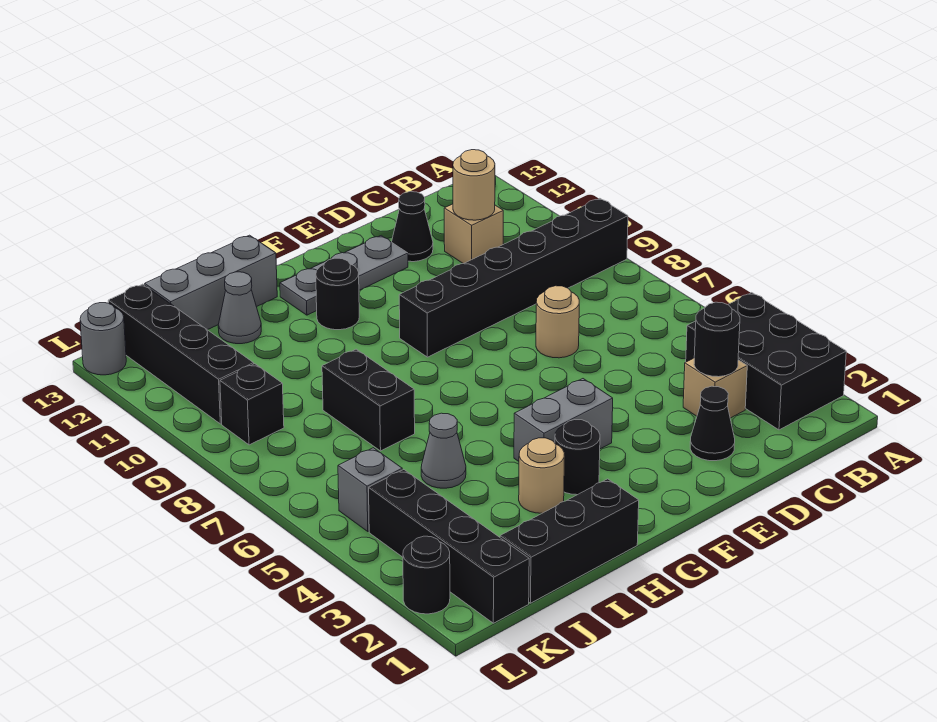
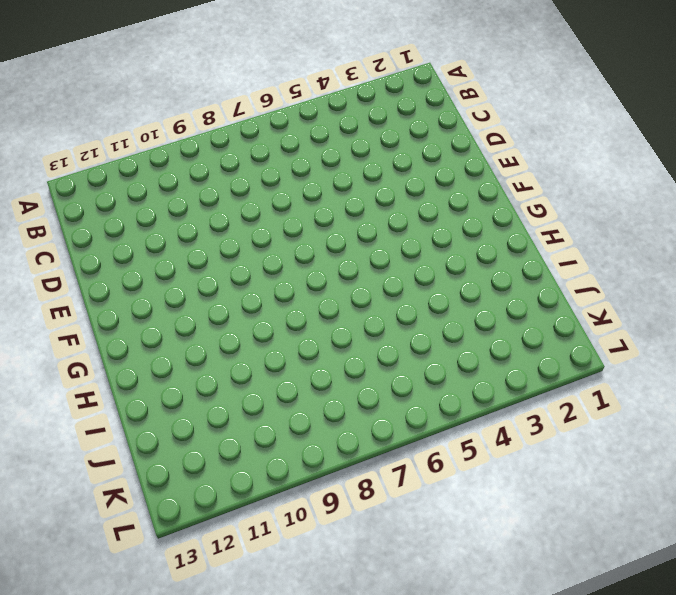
none -> black 2x3 brick [686,293,846,430]
none -> black 1x6 brick [399,198,628,357]
none -> tan 1x1 brick [683,358,747,418]

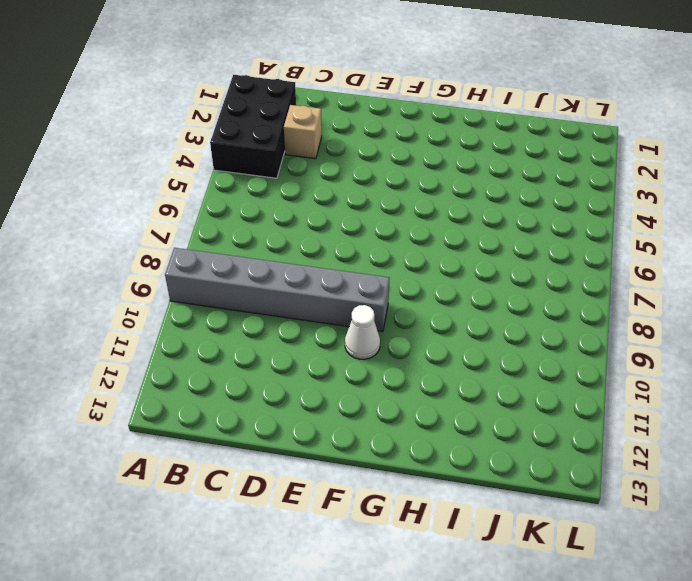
grey 1x6 brick [165,248,389,331] -> black 1x6 brick [399,198,628,357]
white 1x1 cone [345,305,380,359] -> none
none -> tan 1x1 brick [444,204,503,264]
none -> black 1x1 cone [690,386,735,461]
none -> tan 1x1 round brick [536,286,579,358]

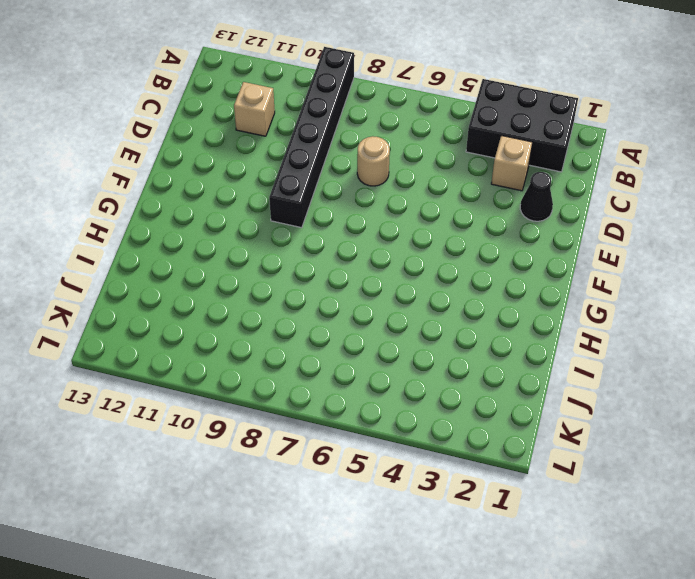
none -> black 1x1 cone [392,192,433,262]
none -> grey 1x3 plate [280,236,408,315]
none -> grey 1x2 brick [514,379,613,461]

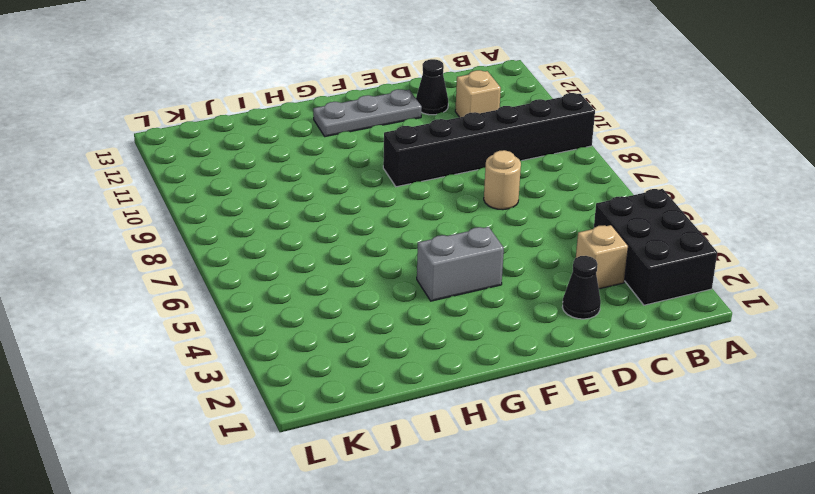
none -> black 1x1 round brick [555,420,600,495]
none -> black 1x1 round brick [316,258,359,330]
none -> black 1x3 brick [500,479,639,603]

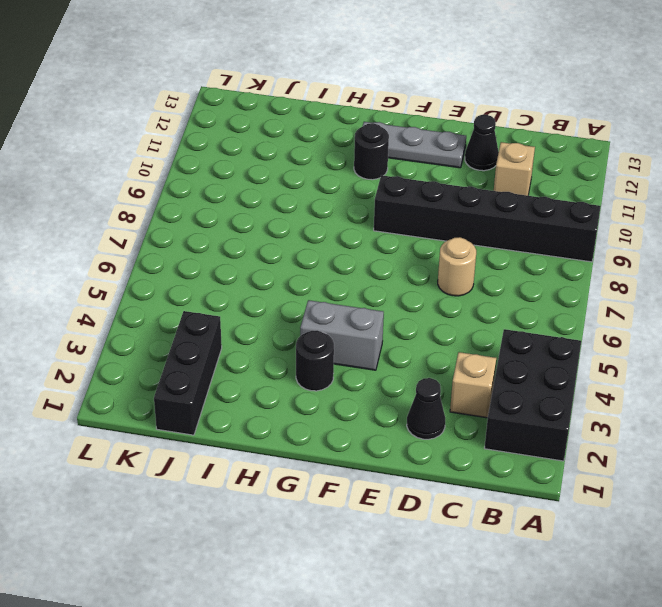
black 1x3 brick [154,311,222,435] -> black 1x3 brick turned to [500,479,639,603]
none -> tan 1x1 round brick [519,438,565,513]
none -> grey 1x3 brick [145,235,277,330]
none -> grey 1x1 cone [421,413,466,488]

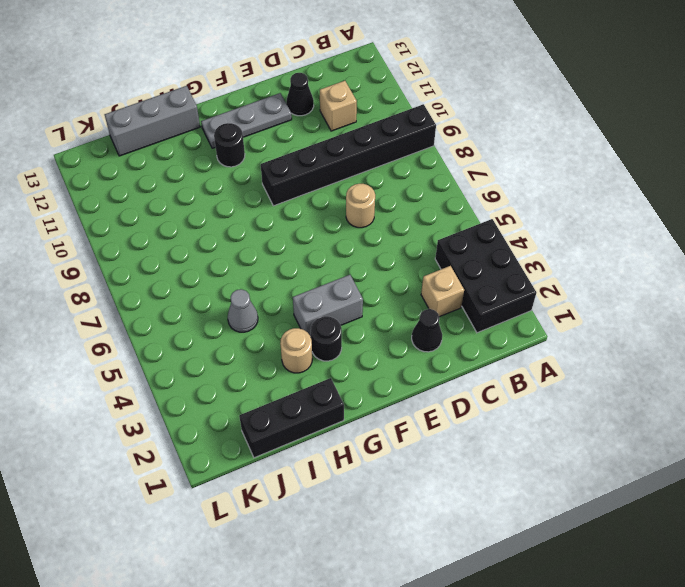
none -> black 1x2 brick [322,349,415,451]
none -> grey 1x1 cone [218,272,261,344]
none -> black 1x4 brick [369,470,529,623]

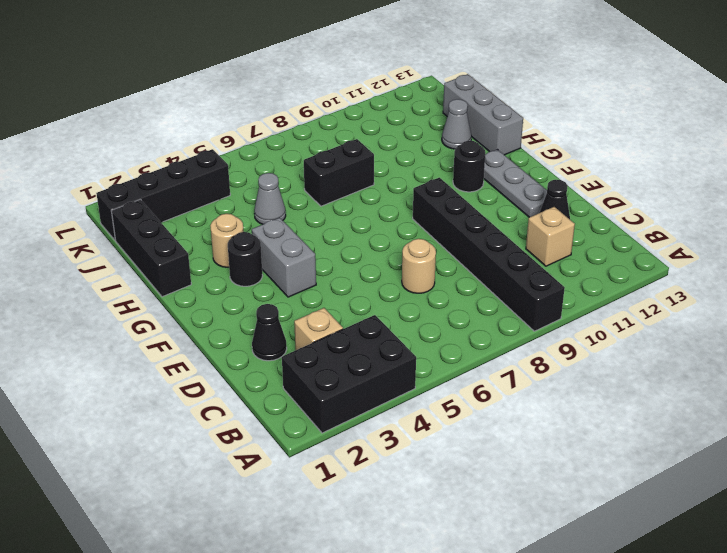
none -> grey 1x1 brick [338,448,402,532]
none -> black 1x1 brick [220,364,284,445]
none -> black 1x4 brick [108,284,254,424]

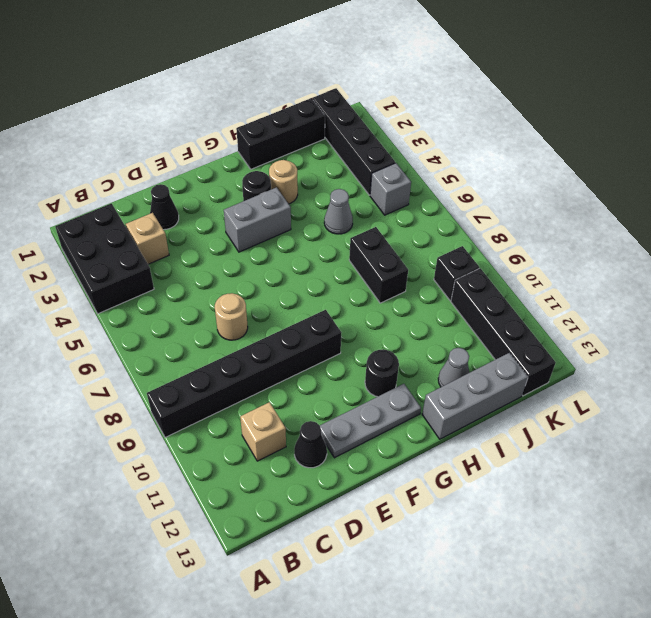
none -> black 1x1 round brick [403,536,450,614]
none -> grey 1x1 round brick [80,303,126,375]
none -> black 1x1 round brick [694,302,740,377]

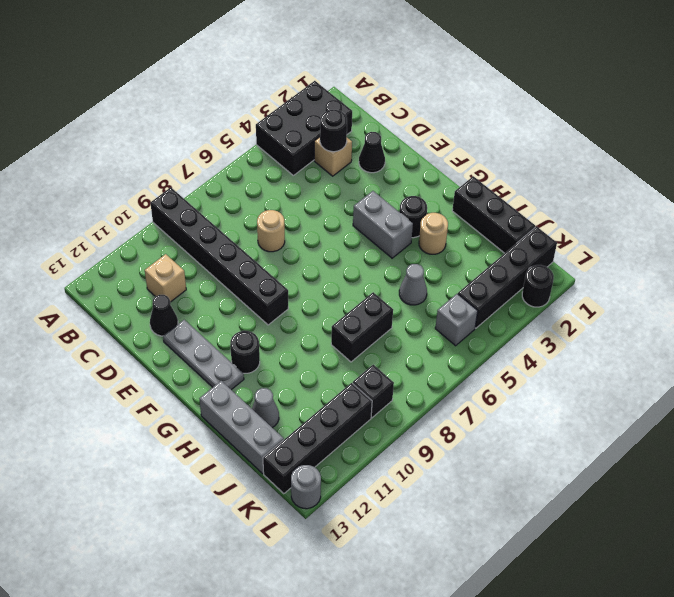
none -> tan 1x1 round brick [453,150,495,220]

